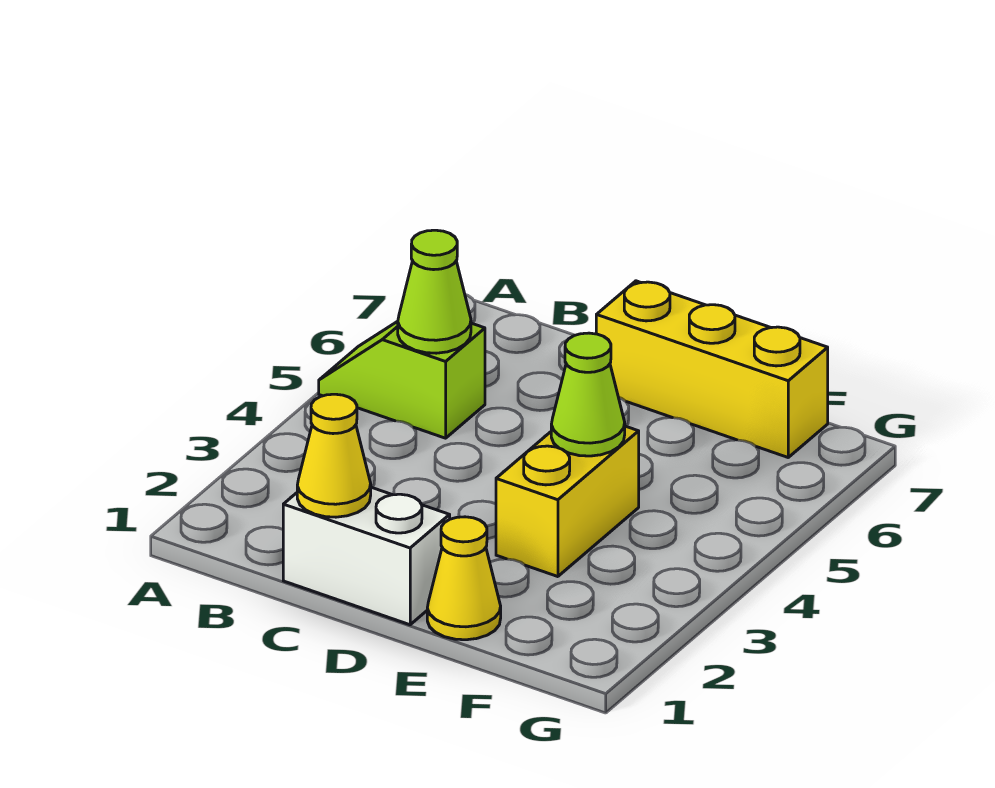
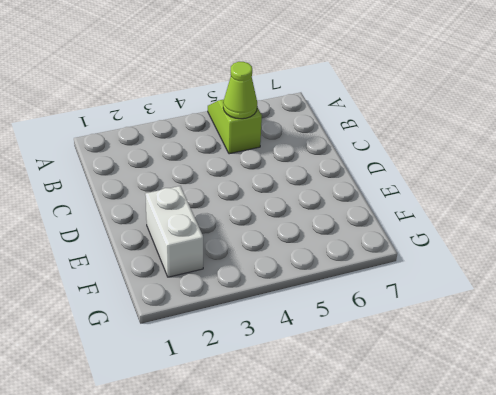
white 1x2 brick [145,186,203,277] -> white 1x2 brick moved to [283,487,450,625]
none -> yellow 1x3 brick [596,281,828,457]
none -> yellow 1x1 cone [427,517,501,640]

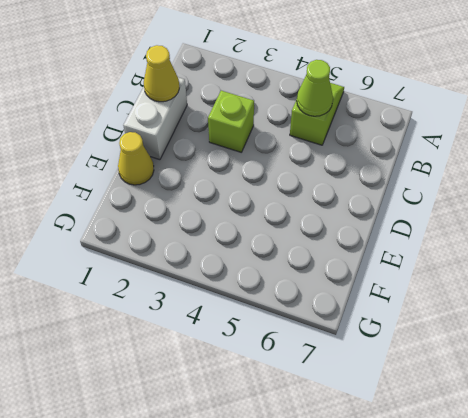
lime 1x1 brick [208,90,254,152] -> none
none -> yellow 1x3 brick [596,281,828,457]
none -> yellow 1x2 brick [496,426,639,577]

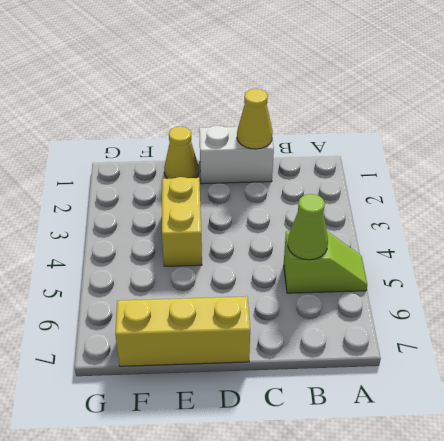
none -> lime 1x1 cone [551,333,625,456]

